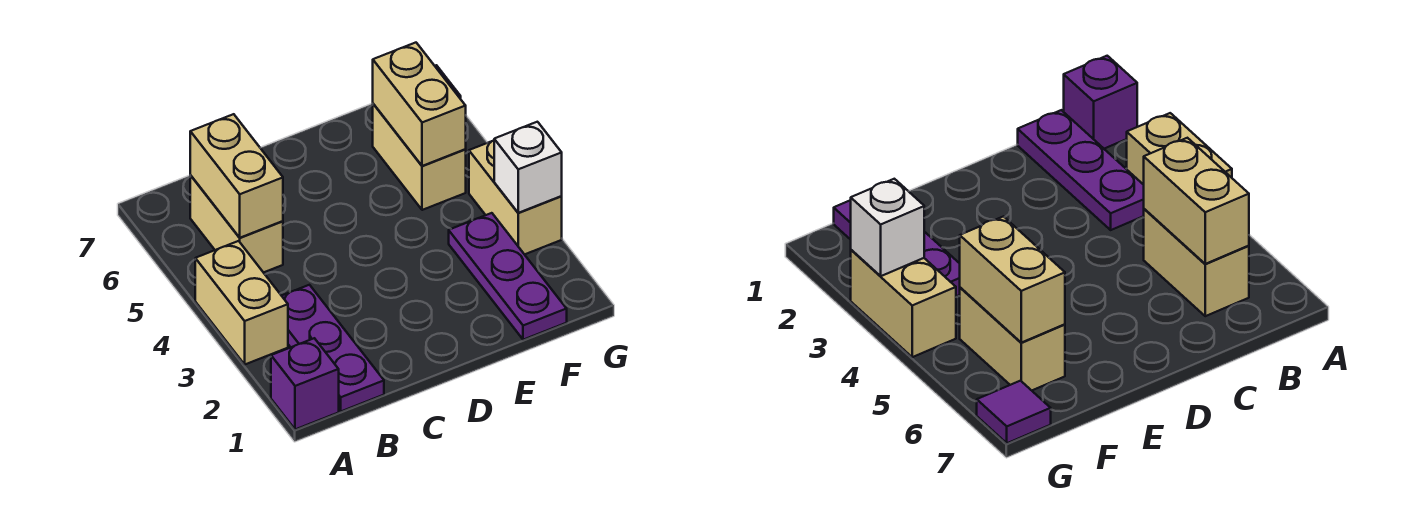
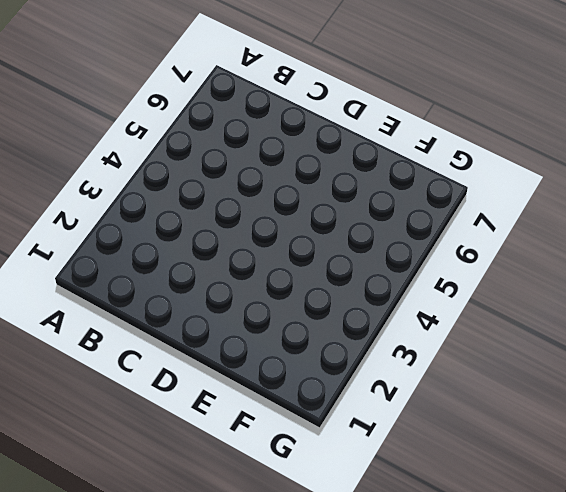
none -> purple 1x1 brick [271,338,339,429]
none -> tan 1x2 brick [195,241,288,364]

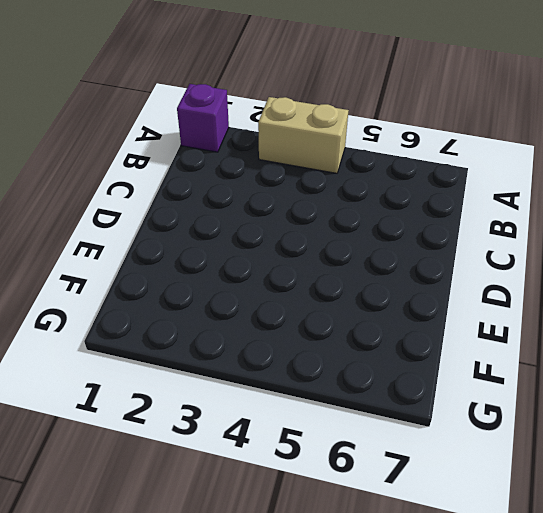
none -> purple 1x3 plate [282,285,384,411]
none -> tan 1x2 brick [190,175,283,273]

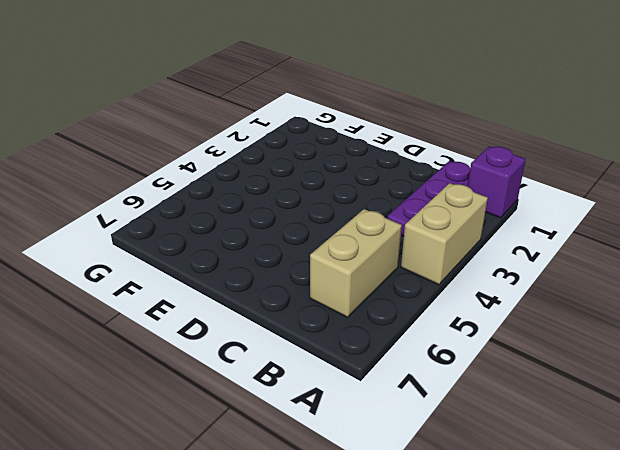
none -> purple 1x3 plate [449,213,567,340]
none -> tan 1x2 brick [373,104,466,210]

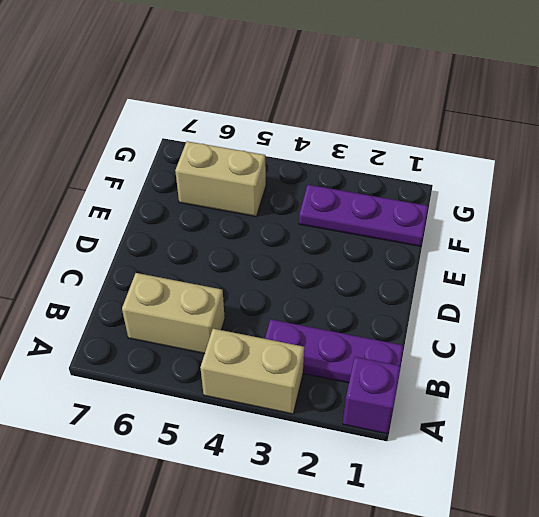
none -> tan 1x2 brick [469,140,562,254]
none -> purple 1x1 tile [977,381,1051,443]

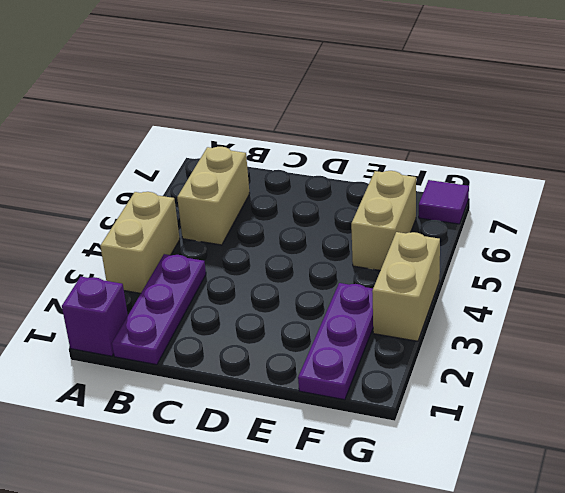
none -> tan 1x2 brick [190,114,283,238]
none -> tan 1x2 brick [373,43,466,166]

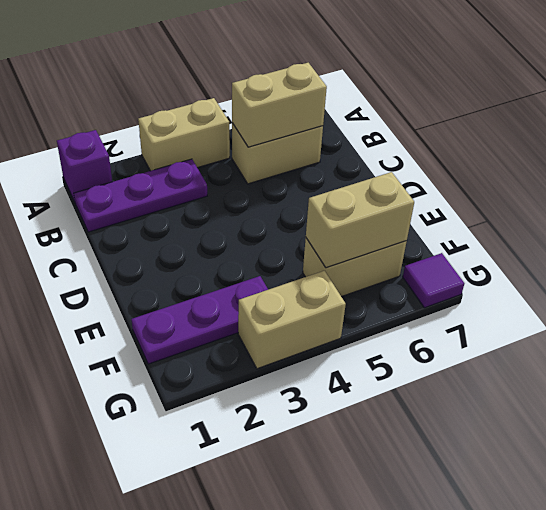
none -> white 1x1 brick [494,122,562,213]

